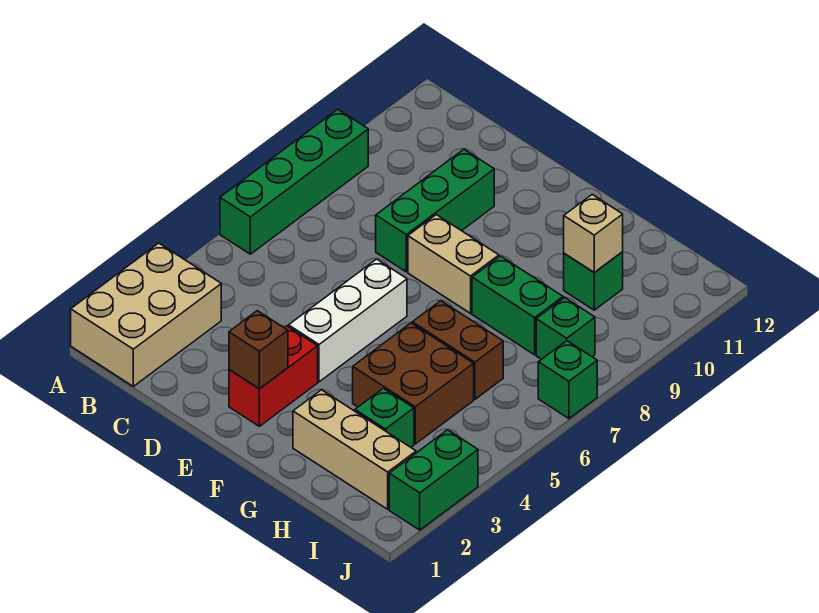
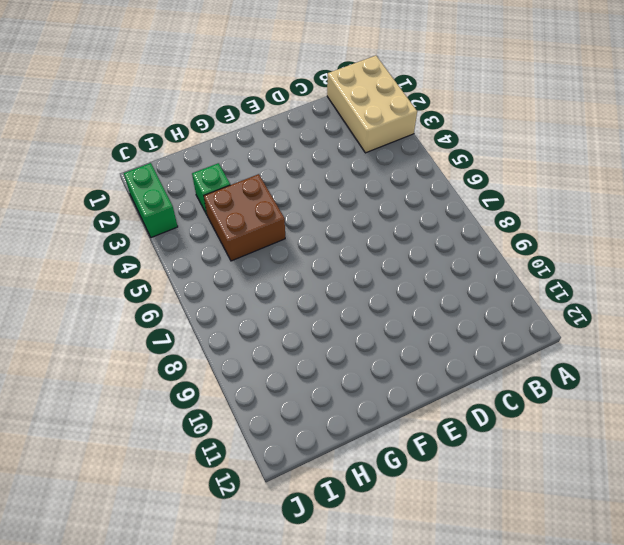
none -> green 1x4 brick [220,109,368,254]
none -> green 1x3 brick [376,149,494,272]
none -> red 1x2 brick [229,326,318,426]

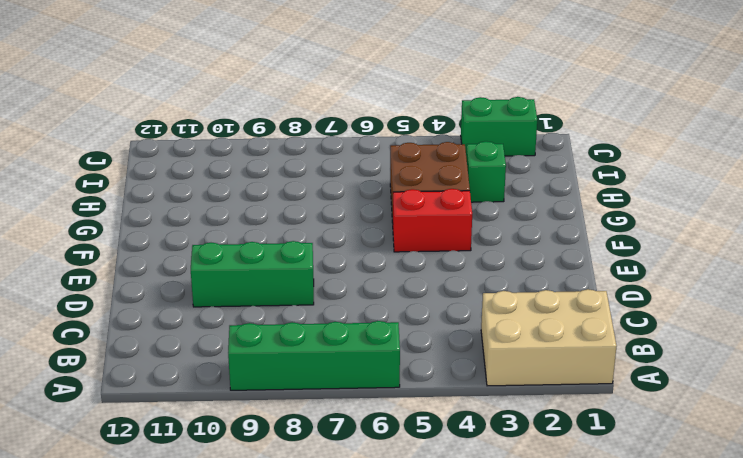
red 1x2 brick [393,189,472,252] -> red 1x2 brick moved to [229,326,318,426]
none -> white 1x3 brick [289,259,407,382]
none -> tan 1x2 brick [408,215,499,313]
none -> tan 1x3 brick [293,390,416,509]

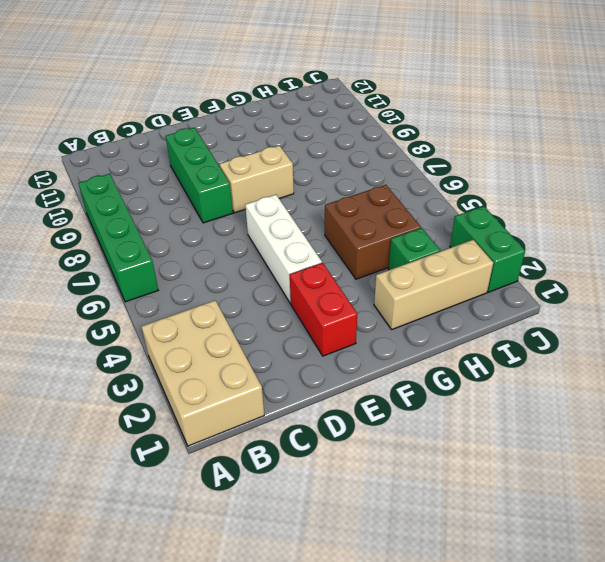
none -> brown 1x2 brick [412,301,503,399]
none -> green 1x2 brick [472,256,563,355]
none -> green 1x1 brick [564,252,623,310]

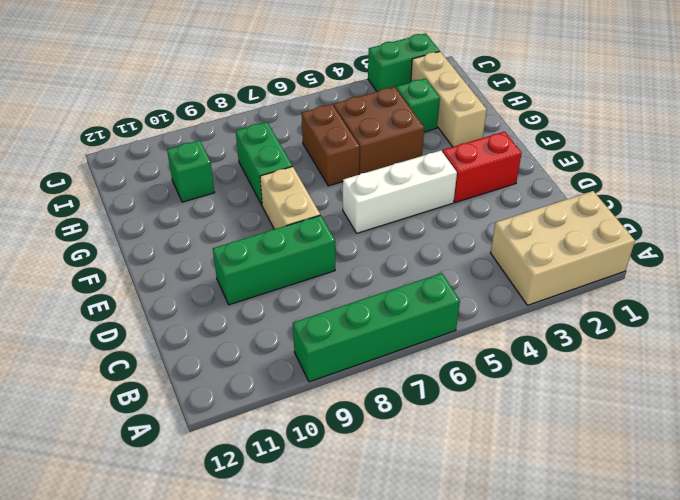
none -> green 1x1 brick [536,298,595,359]
none -> green 1x1 brick [538,341,597,419]
none -> brown 1x1 brick [229,311,288,389]

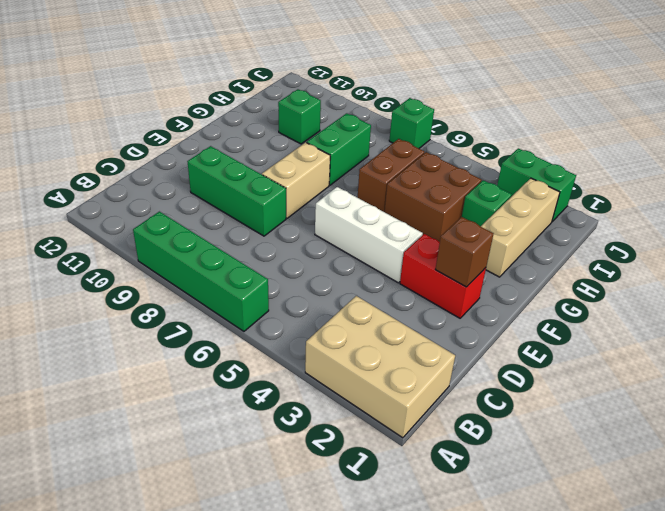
none -> green 1x1 brick [536,298,595,359]
none -> tan 1x1 brick [564,194,623,273]

